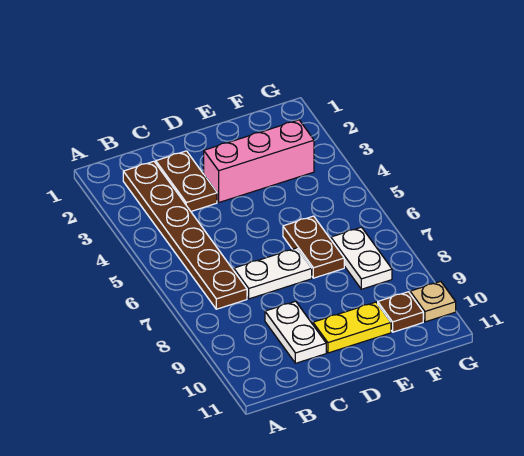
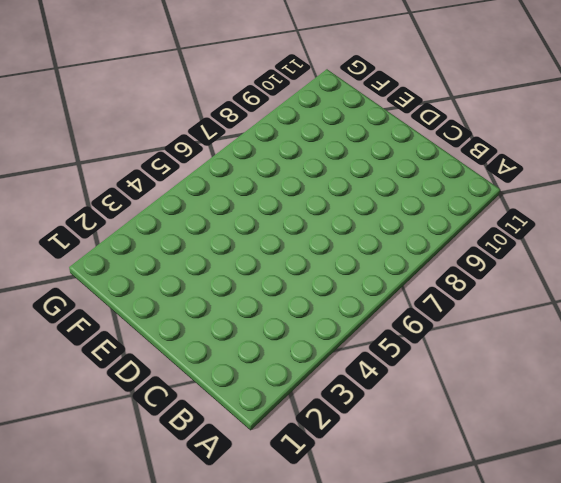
none -> brown 1x6 plate [123,161,247,309]
none -> brown 1x2 plate [156,151,217,211]

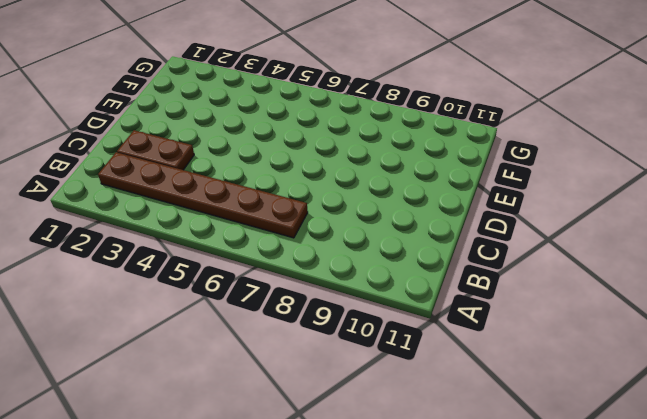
none -> white 1x2 plate [234,248,312,299]
none -> white 1x2 plate [265,301,326,363]

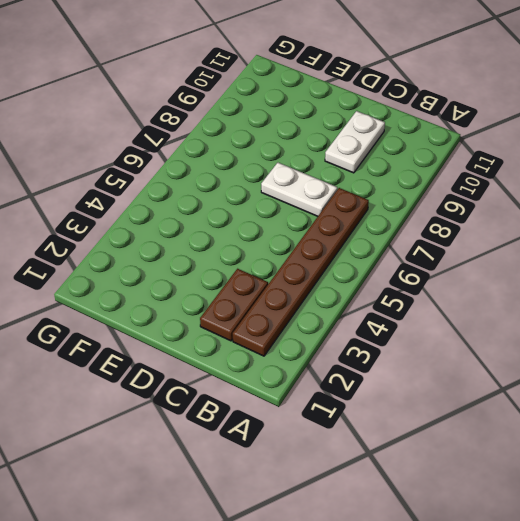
none -> pink 1x3 brick [204,120,314,202]
none -> yellow 1x2 plate [313,302,391,353]

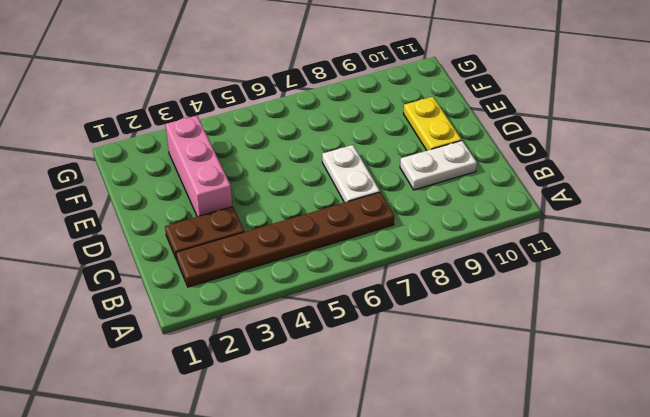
none -> brown 1x2 plate [283,216,344,278]
none -> white 1x2 plate [331,227,392,289]

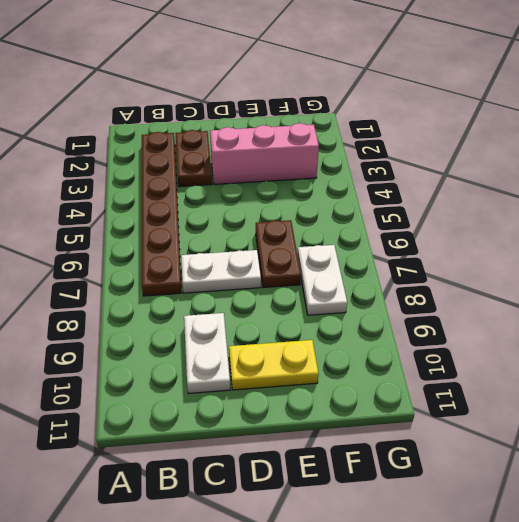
none -> brown 1x1 plate [378,292,423,332]
none -> tan 1x1 plate [410,281,456,322]

